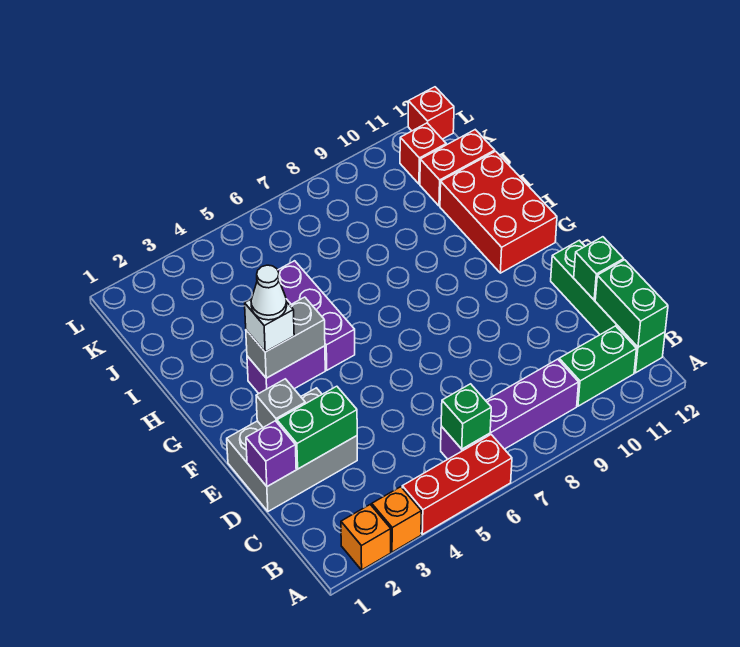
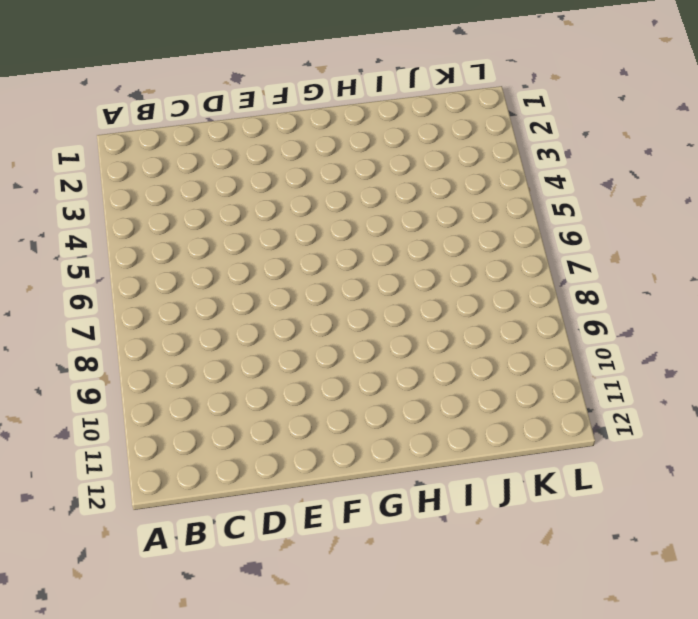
none -> orange 1x1 brick [341,505,391,570]
none -> orange 1x1 brick [372,487,421,552]
none -> red 1x3 brick [402,435,512,534]

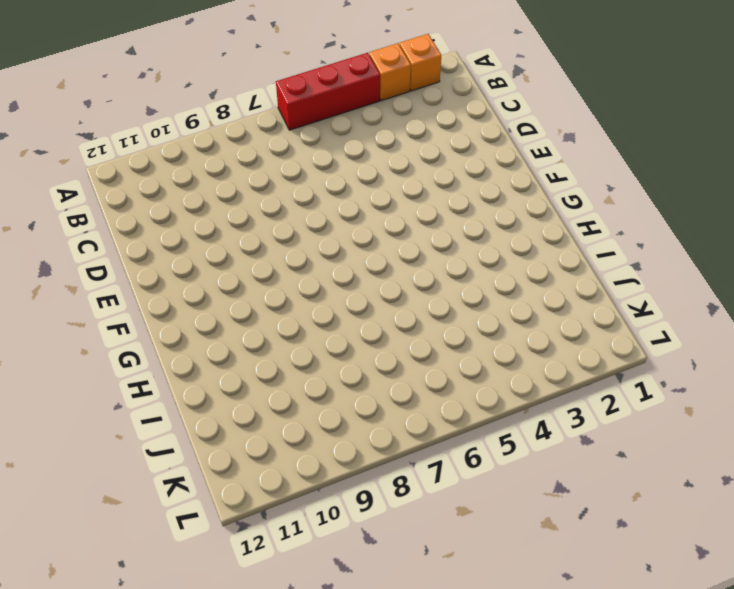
none -> purple 1x4 brick [441,359,579,459]
none -> green 1x2 brick [559,326,636,406]
none -> green 1x4 brick [551,240,665,373]

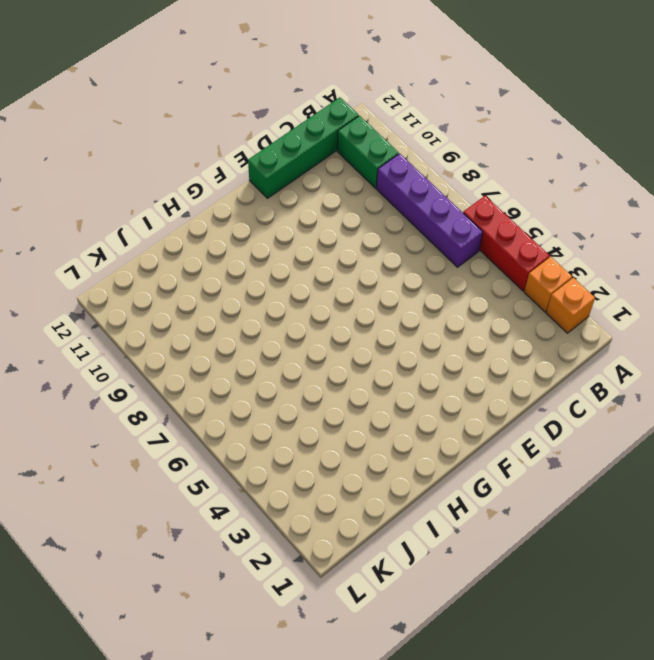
none -> grey 2x3 brick [227,388,357,511]
none -> purple 1x2 brick [247,346,325,393]
none -> purple 1x3 brick [278,261,355,370]

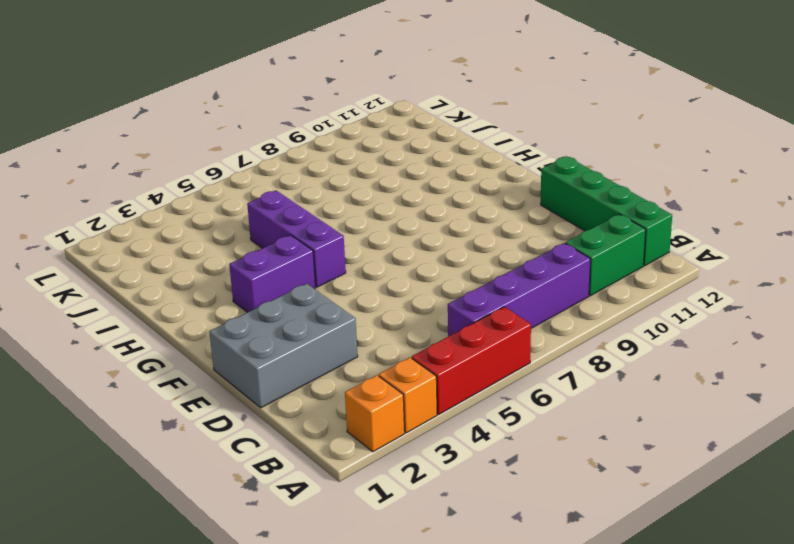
none -> red 2x3 brick [440,151,557,273]
none -> red 1x2 brick [420,130,495,206]
none -> red 1x1 brick [400,123,446,184]

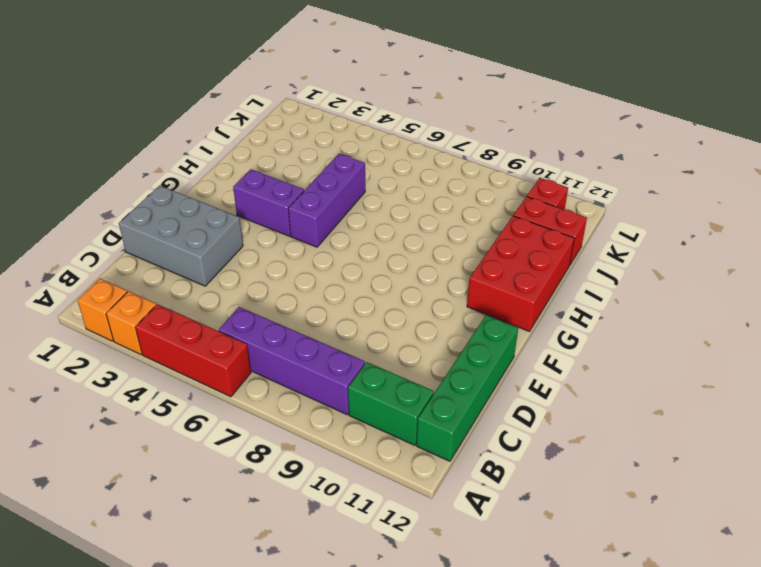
none -> red 1x1 brick [408,87,454,139]
none -> green 1x1 brick [441,384,491,449]
none -> green 1x2 brick [595,260,668,347]

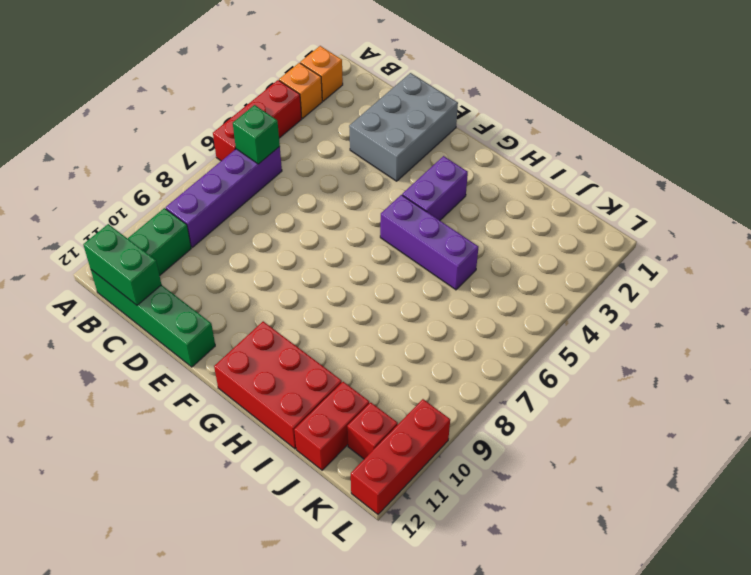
red 1x3 brick [351,399,450,514] -> red 1x1 brick [408,87,454,139]
none -> purple 1x1 brick [246,421,296,486]
none -> green 1x2 brick [277,386,357,469]
none -> green 1x1 brick [574,237,624,300]

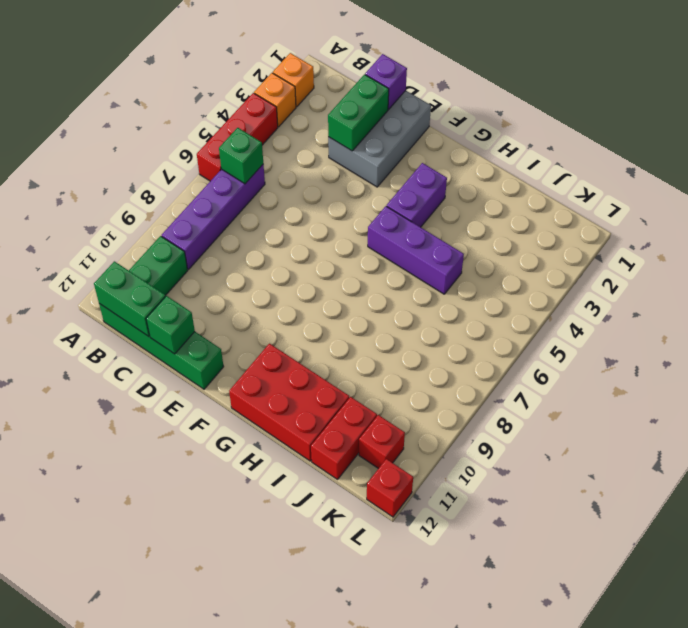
none -> grey 1x1 brick [256,379,305,427]
none -> grey 1x2 brick [246,297,325,378]
none -> white 1x1 brick [245,299,294,352]

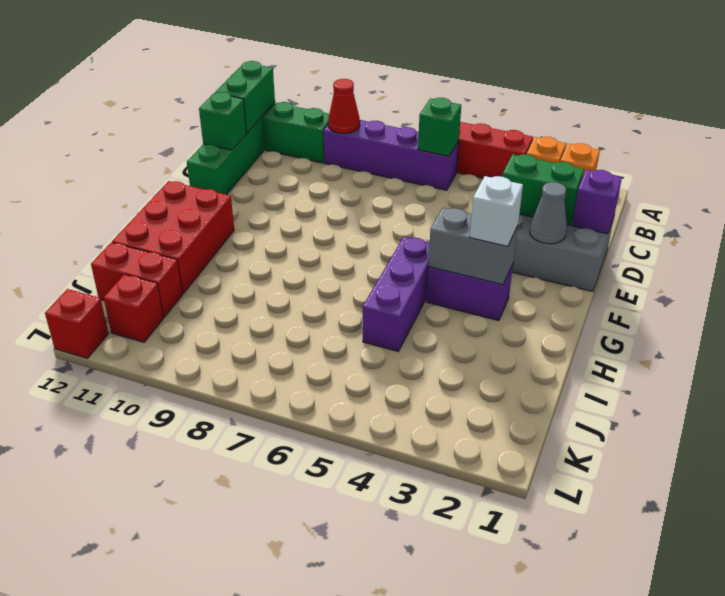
red 1x1 cone [328,79,360,134] -> none
grey 1x1 cone [530,182,567,244] -> grey 1x1 brick [256,379,305,427]
none -> white 1x1 cone [251,265,287,320]

